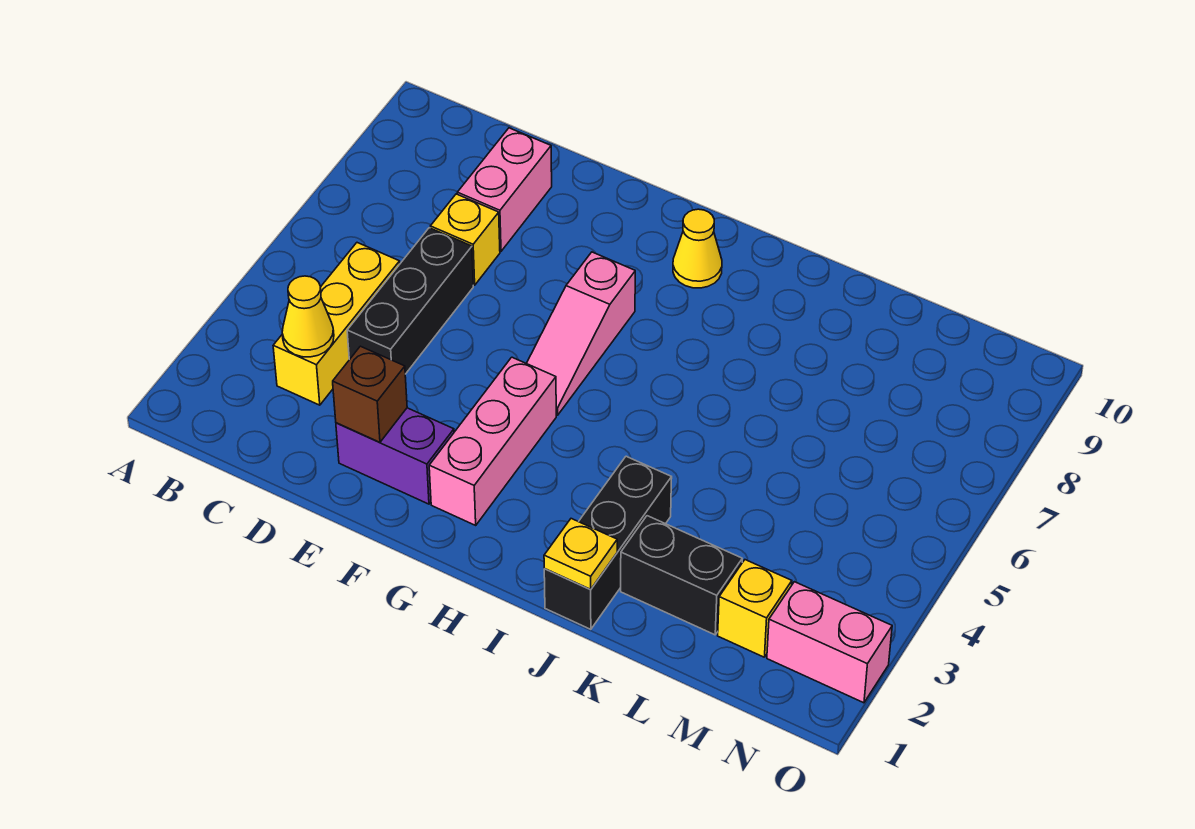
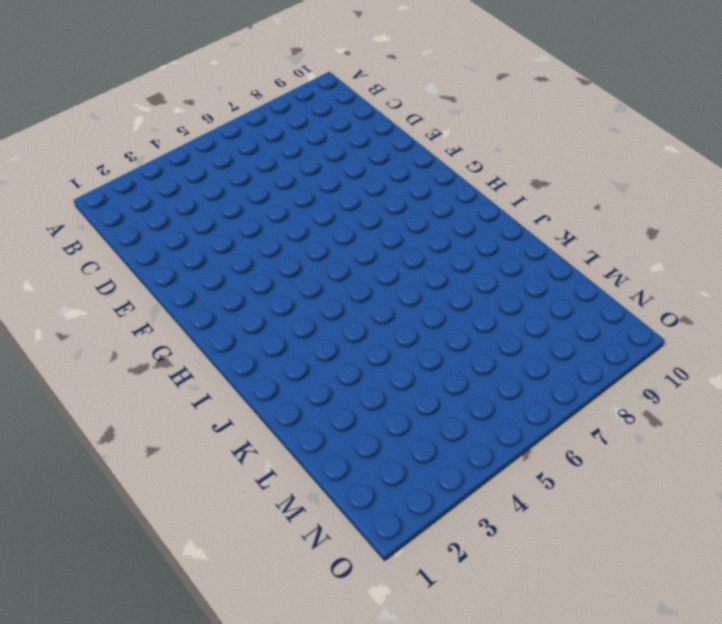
none -> yellow 1x3 brick [273,243,400,405]
none -> black 1x3 brick [347,228,473,374]
none -> yellow 1x1 brick [430,194,500,285]

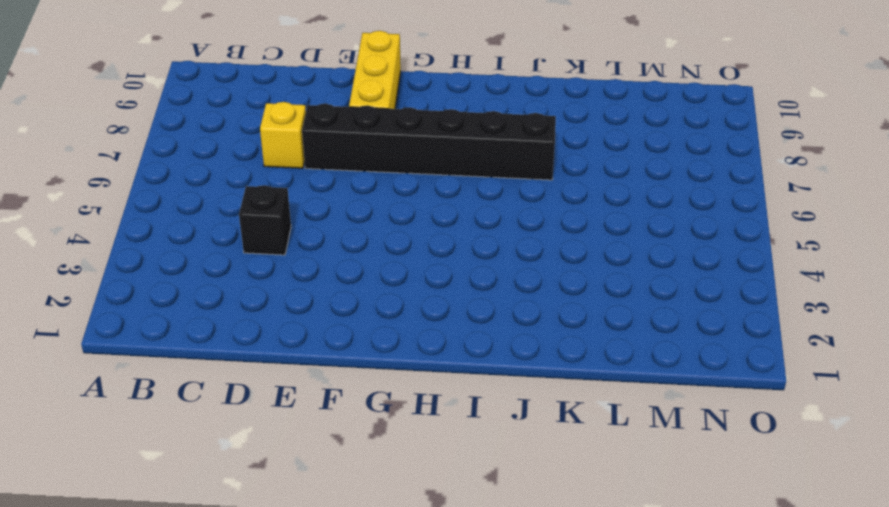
black 1x1 brick [239,185,291,255] -> black 1x3 brick [347,228,473,374]
black 1x6 brick [302,104,556,180] -> pink 1x3 slope [526,252,635,415]
yellow 1x3 brick [349,31,401,109] -> yellow 1x3 brick moved to [273,243,400,405]
none -> pink 1x2 brick [457,128,552,251]
none -> purple 1x2 brick [336,408,454,504]
none -> pink 1x3 brick [429,357,556,525]

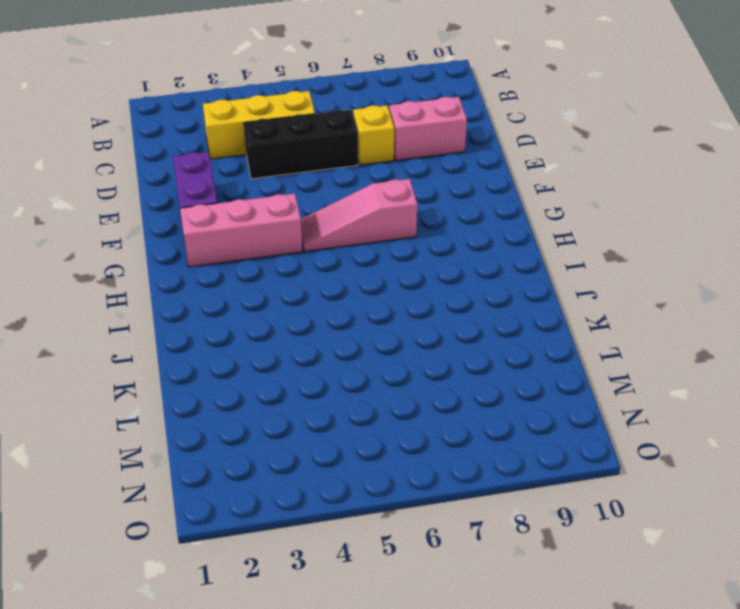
none -> yellow 1x1 cone [673,209,722,288]
none -> black 1x3 brick [544,456,672,629]
none -> black 1x2 brick [621,516,742,635]

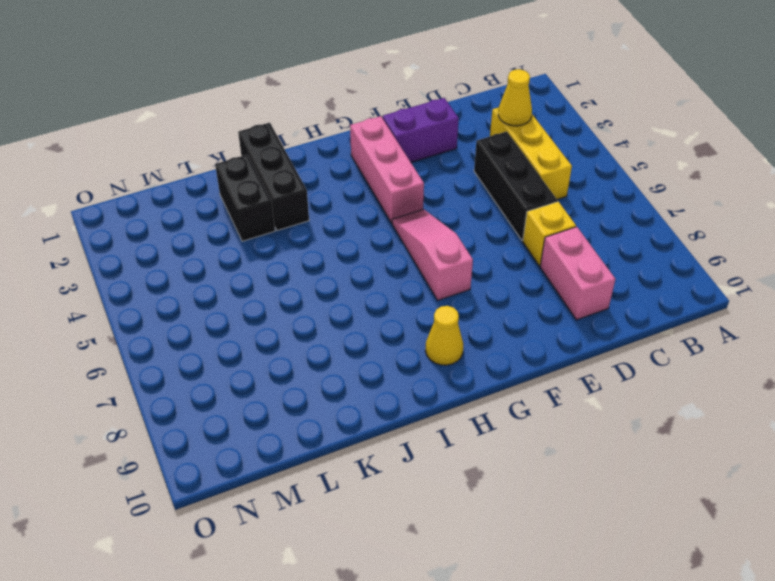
black 1x2 brick [215,155,275,241] -> black 1x2 brick turned to [621,516,742,635]
none -> yellow 1x1 brick [718,560,792,657]
none -> pink 1x2 brick [767,582,892,703]
none -> brown 1x1 brick [333,346,407,442]

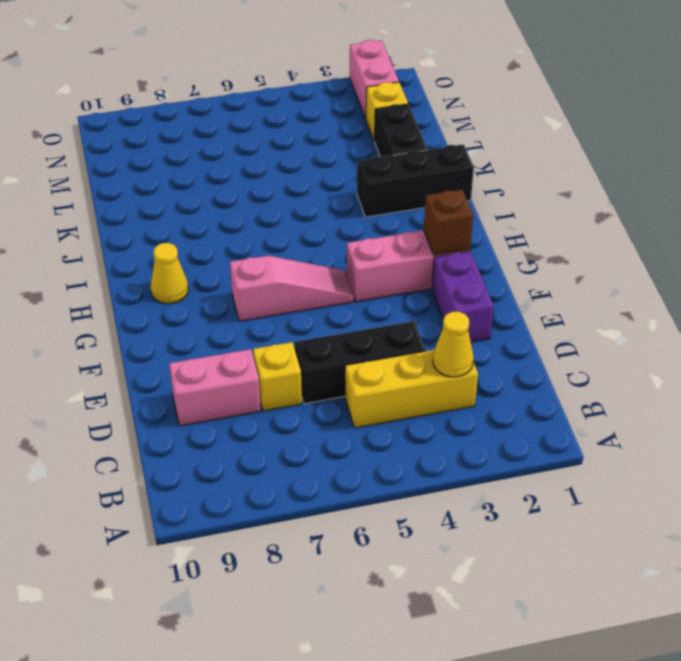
brown 1x1 brick [424,190,473,255] -> brown 1x1 brick moved to [333,346,407,442]
none -> yellow 1x1 plate [544,519,617,589]

